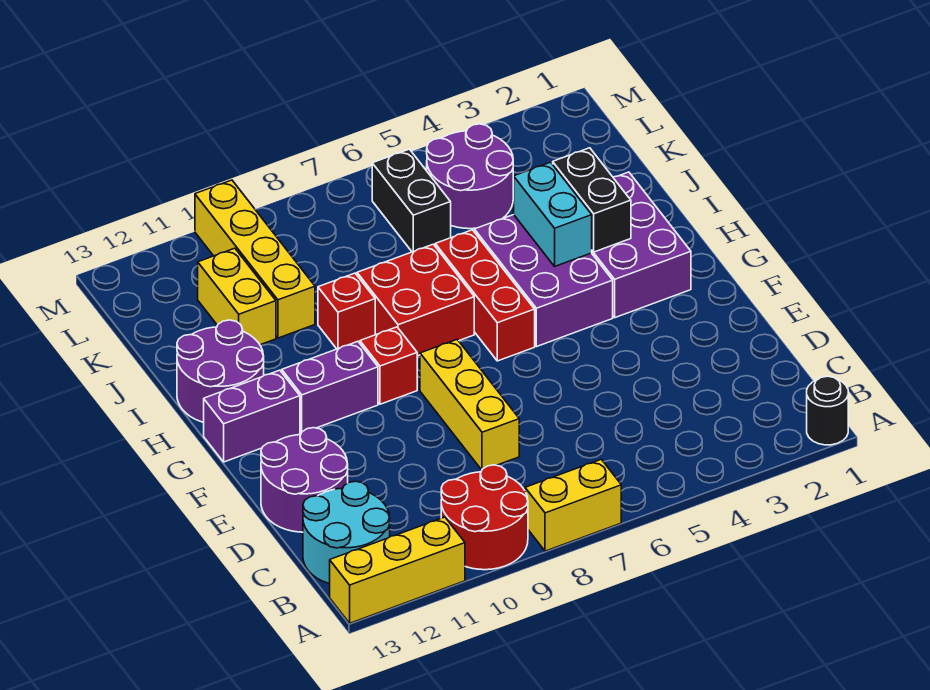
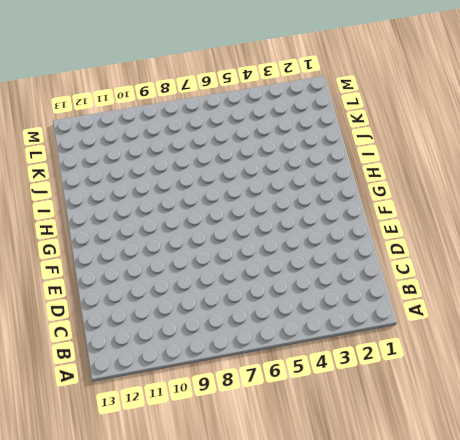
none -> black 1x1 round brick [807,376,848,445]
none -> yellow 1x2 brick [525,459,621,551]
none -> red 2x2 round brick [441,465,528,570]

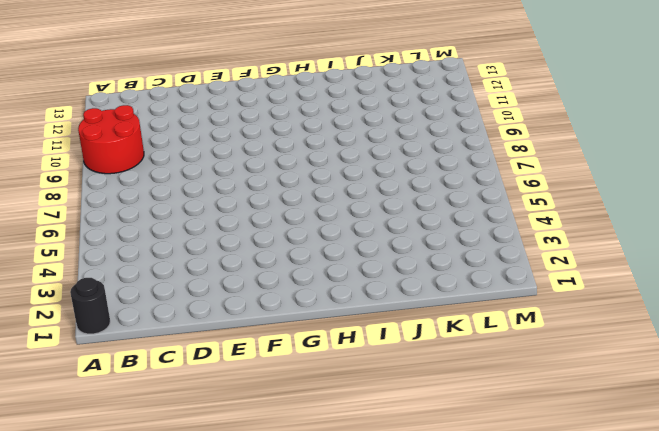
none -> yellow 1x2 brick [525,459,621,551]
none -> yellow 1x3 brick [330,517,465,623]
none -> cyan 2x2 round brick [303,481,390,584]

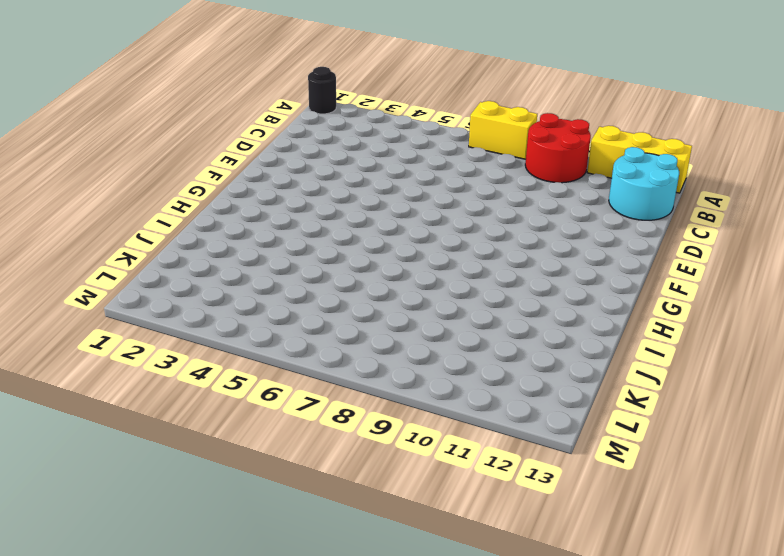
none -> yellow 1x3 brick [420,340,519,470]
none -> purple 2x2 round brick [261,428,348,532]
none -> purple 2x3 brick [592,172,691,318]

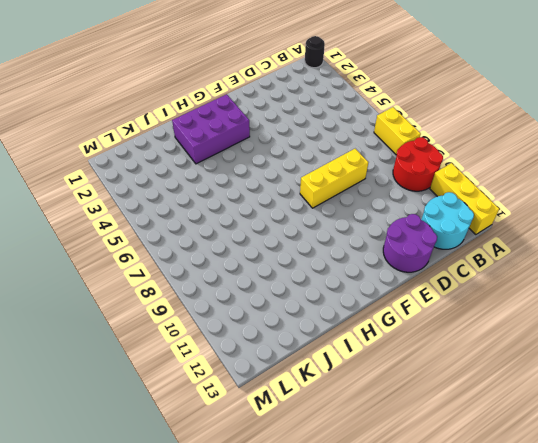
none -> purple 2x3 brick [474,215,613,347]
none -> red 1x3 brick [435,230,535,361]
none -> red 1x1 brick [360,327,417,404]

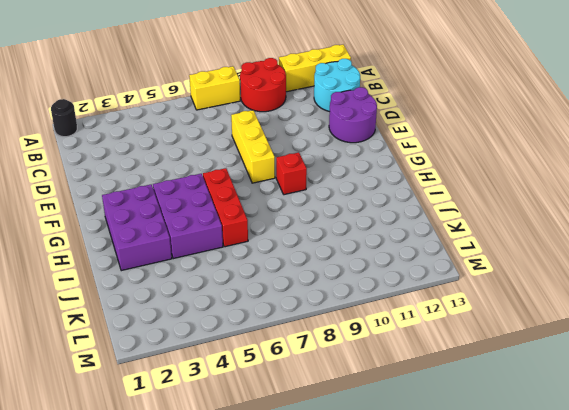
none -> purple 1x2 brick [282,341,378,433]
none -> purple 1x2 brick [204,370,300,462]
none -> red 2x2 brick [357,244,474,356]

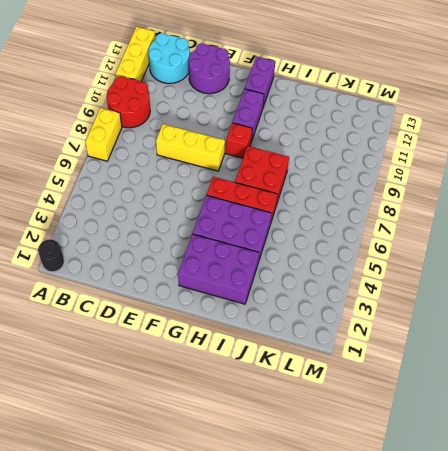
none -> purple 2x2 round brick [177,320,264,422]
none -> red 1x1 brick [318,273,375,349]
none -> yellow 1x4 brick [195,180,315,338]

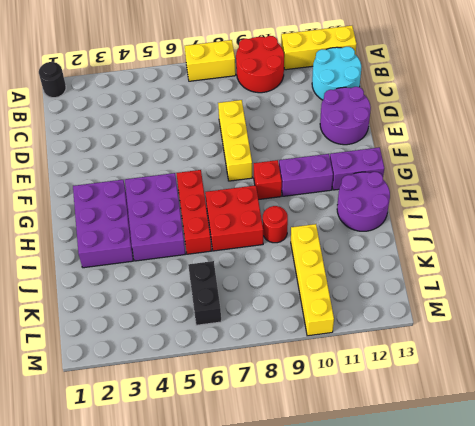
red 1x1 round brick [263,206,288,243] -> red 1x1 brick [318,273,375,349]
none -> yellow 1x2 brick [198,248,276,345]
none -> purple 2x2 round brick [427,124,513,229]
none -> black 1x2 brick [553,148,631,252]

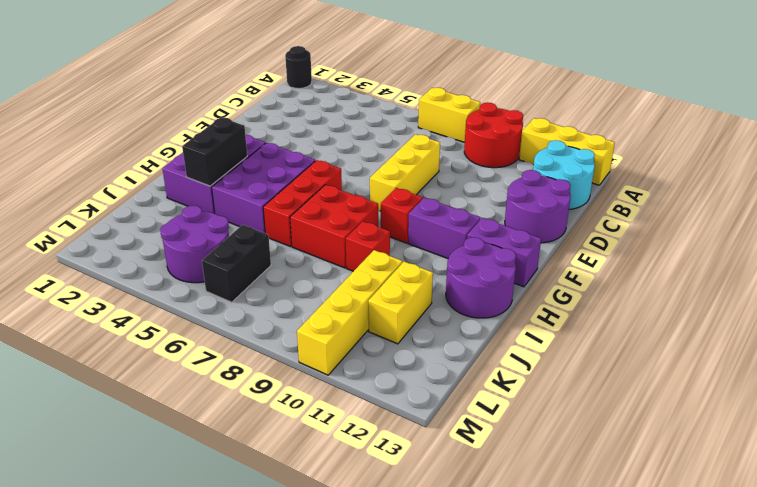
none -> cyan 1x2 brick [514,162,592,266]

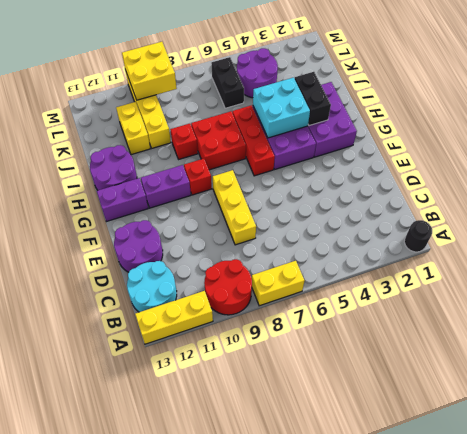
cyan 2x2 brick [253,77,310,138] -> cyan 1x2 brick [514,162,592,266]
yellow 2x2 brick [122,42,177,100] -> none

